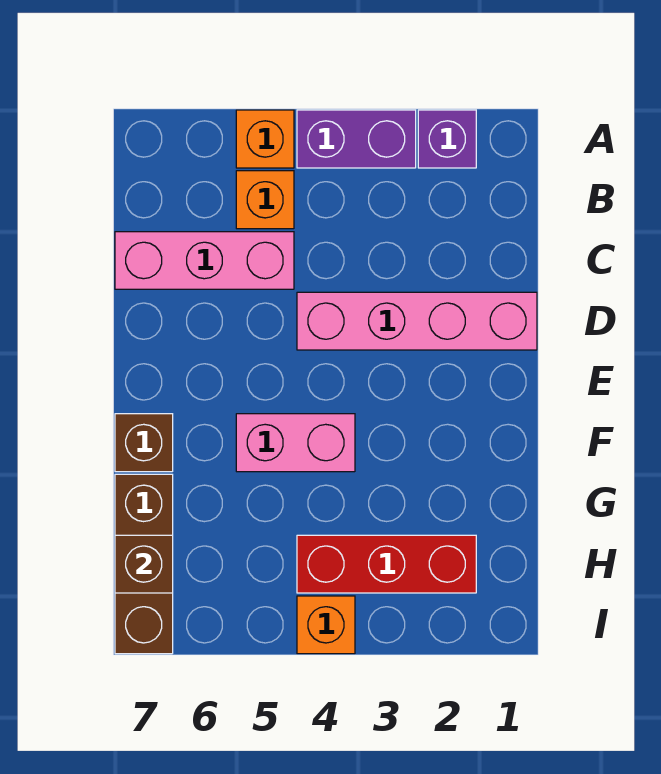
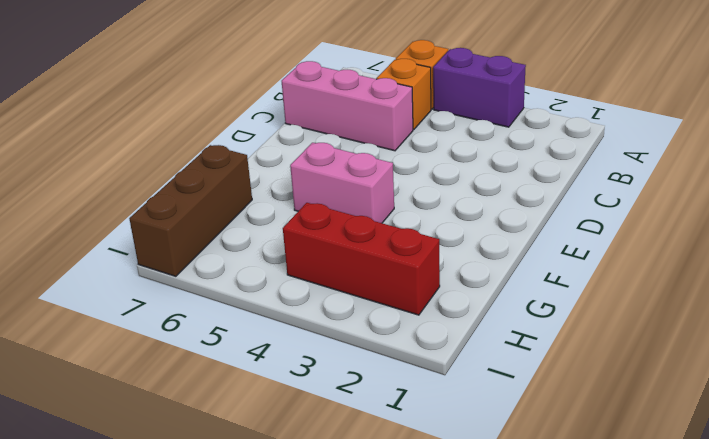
none -> purple 1x1 brick [418,110,476,168]
none -> pink 1x4 brick [297,292,537,350]
none -> brown 1x1 brick [115,414,173,472]

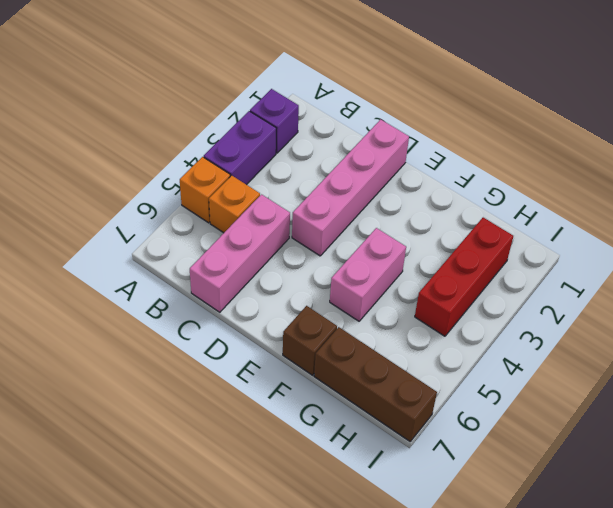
none -> orange 1x1 brick [297,596,355,654]
none -> brown 1x1 brick [115,535,173,593]

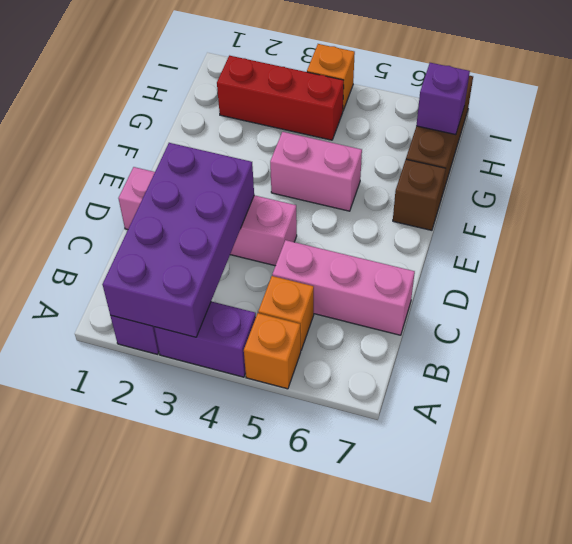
purple 2x4 brick [102,143,254,337] -> none
purple 1x1 brick [416,63,470,135] -> brown 1x1 brick [115,535,173,593]

